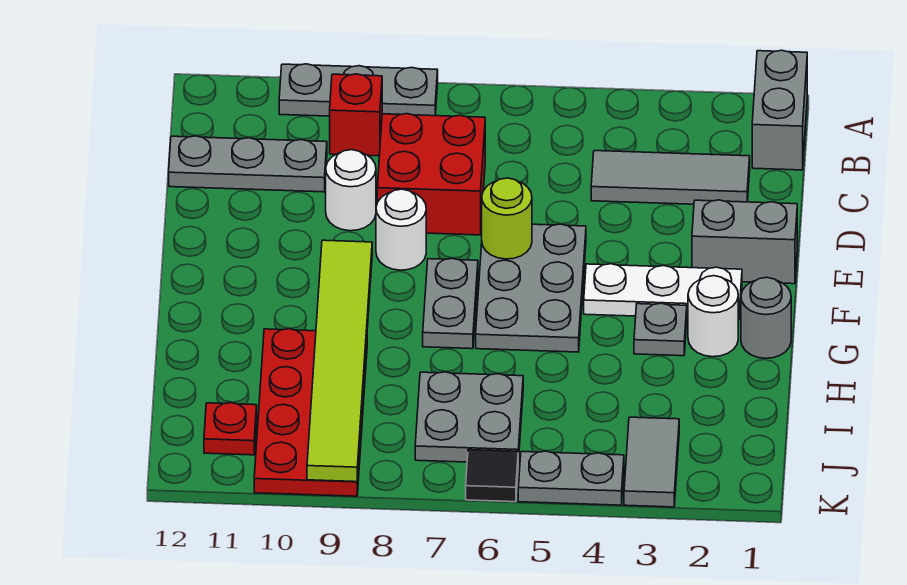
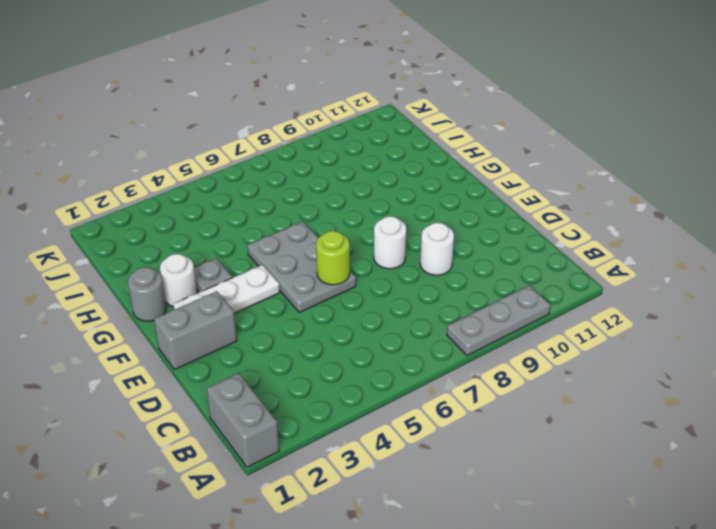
none -> red 1x1 brick [330,74,382,156]
none -> grey 1x3 tile [591,151,750,204]
none -> red 2x2 brick [377,114,485,235]

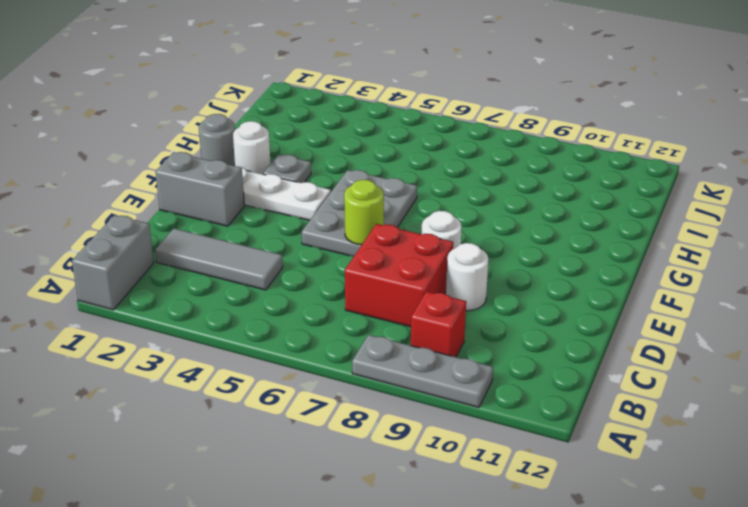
none -> grey 1x3 plate [169,136,327,192]
none -> grey 1x2 plate [423,258,478,349]
none -> red 2x4 plate [254,329,367,496]

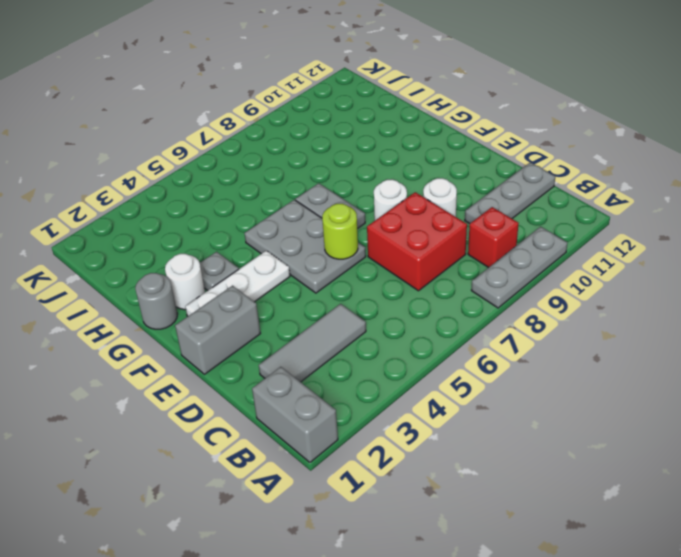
none -> red 2x4 plate [254,329,367,496]
none -> grey 2x2 plate [415,372,523,462]
none -> grey 1x2 tile [624,417,679,507]

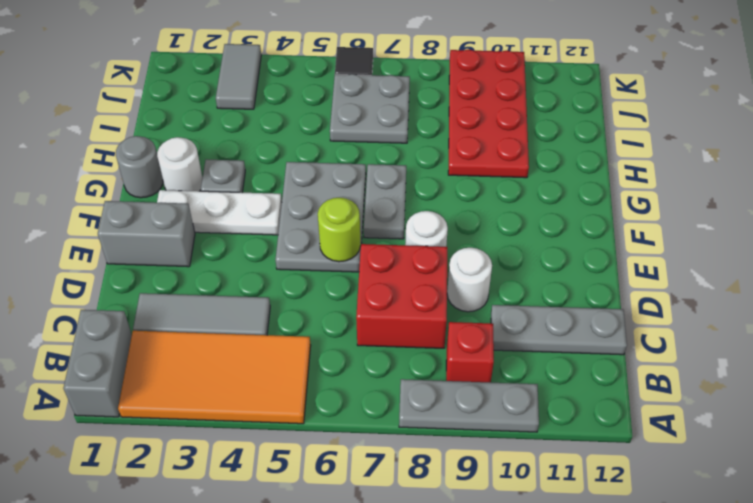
orange 2x4 tile [118,331,311,424] -> none
none -> red 1x1 plate [204,403,257,455]
none -> grey 1x2 plate [518,451,624,505]
none -> lime 1x6 tile [307,240,372,482]

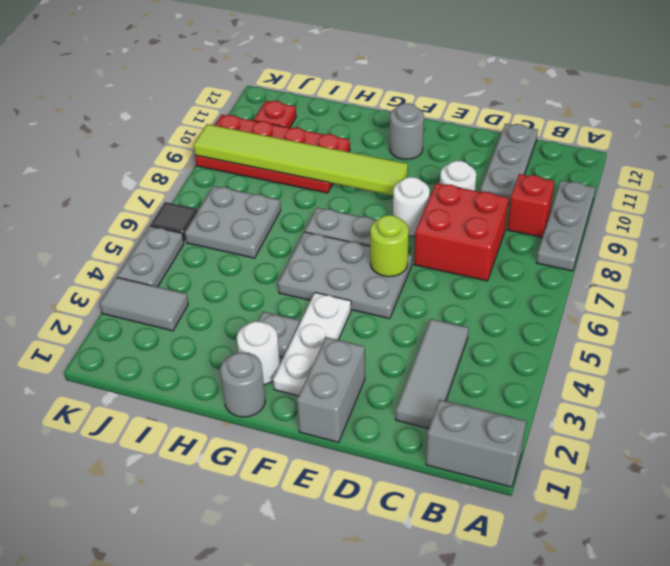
grey 1x1 round brick [390,103,424,160] -> none

